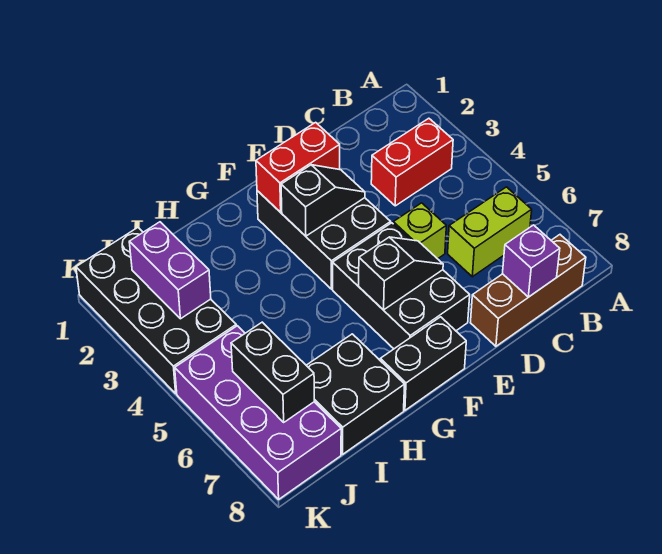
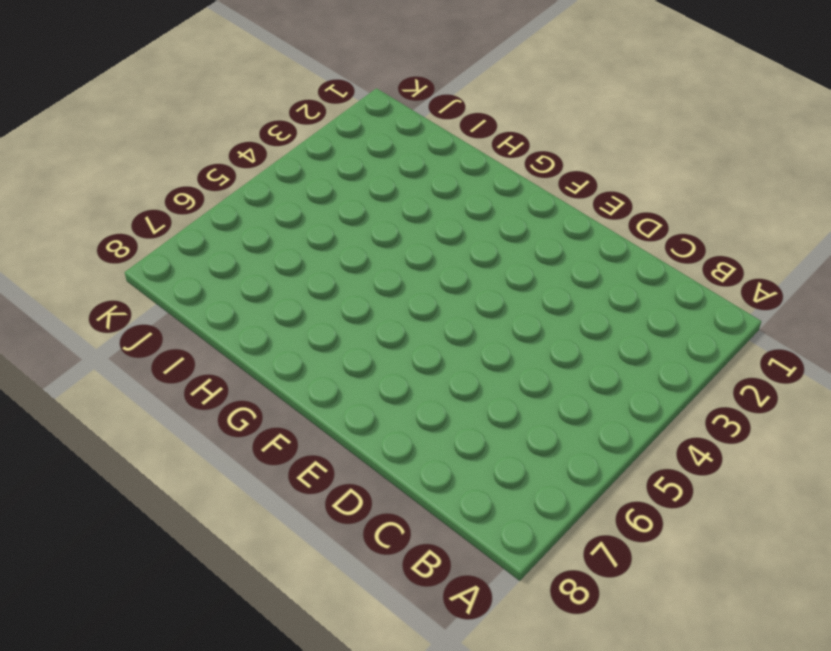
none -> red 1x2 brick [371,118,453,206]
none -> lime 1x2 brick [448,187,532,277]
none -> brown 1x3 brick [470,235,586,346]

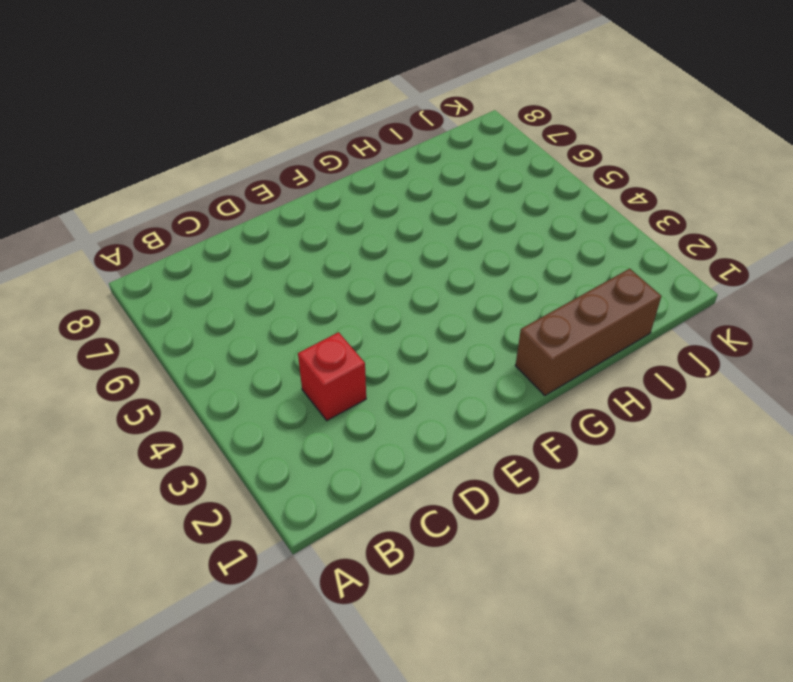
red 1x1 brick [298,332,366,420] -> red 1x2 brick [371,118,453,206]
brown 1x3 brick [516,269,661,396] -> brown 1x3 brick moved to [470,235,586,346]
none -> lime 1x2 brick [448,187,532,277]
none -> lime 1x1 brick [393,203,446,259]
none -> black 2x3 brick [257,191,391,289]

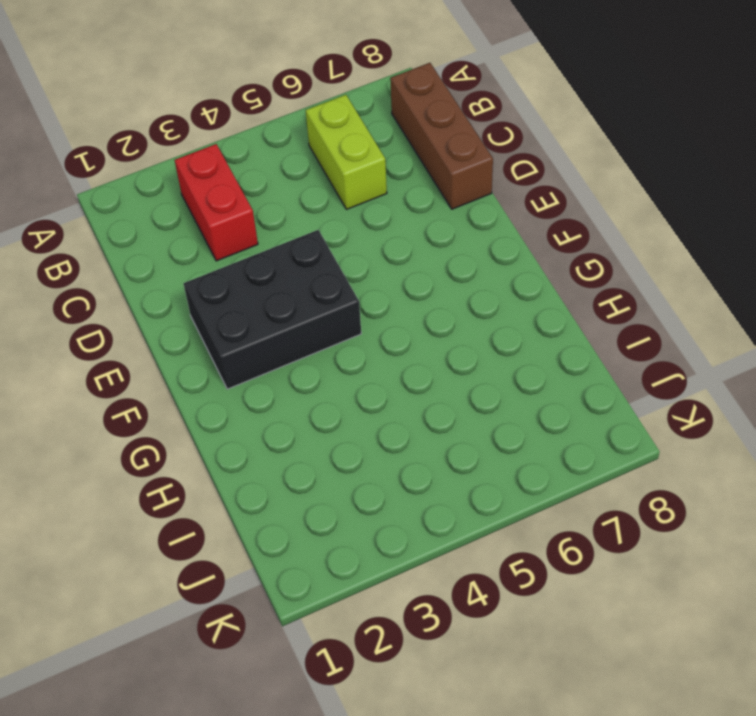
none -> lime 1x1 brick [393,203,446,259]
none -> black 2x3 brick [333,223,470,349]
none -> black 1x2 brick [380,317,466,410]

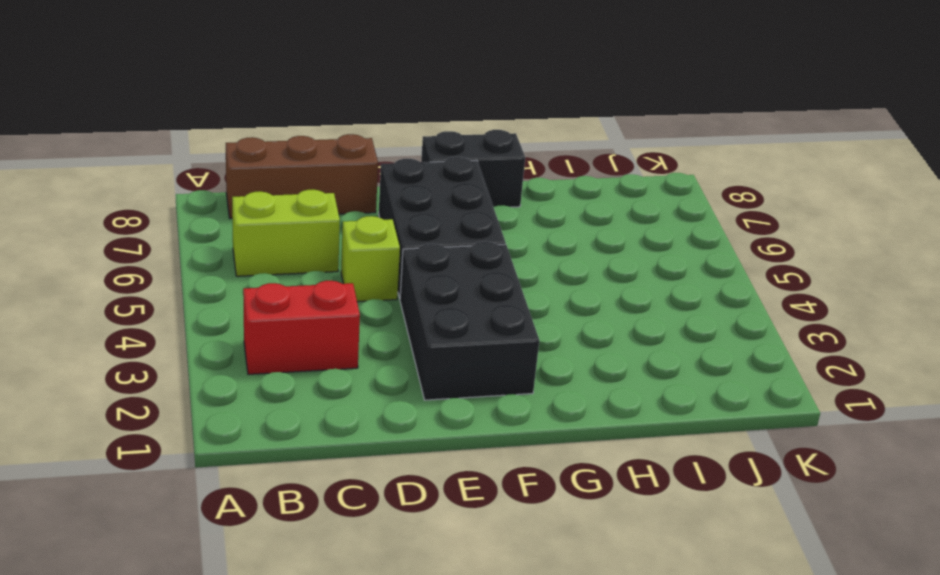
none -> black 2x2 brick [306,334,405,454]
none -> black 2x4 brick [76,228,236,394]
none -> purple 2x4 brick [175,326,341,499]

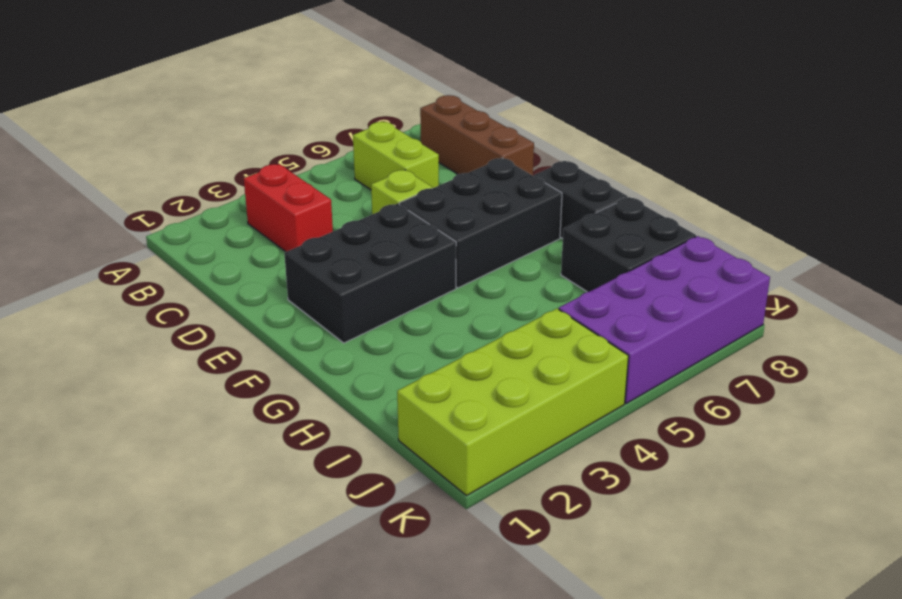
lime 2x4 brick [397,309,629,495] -> black 2x4 brick [76,228,236,394]
none -> purple 1x1 brick [503,225,560,297]
none -> red 1x2 brick [256,122,340,212]
none -> black 1x2 slope [281,165,365,236]

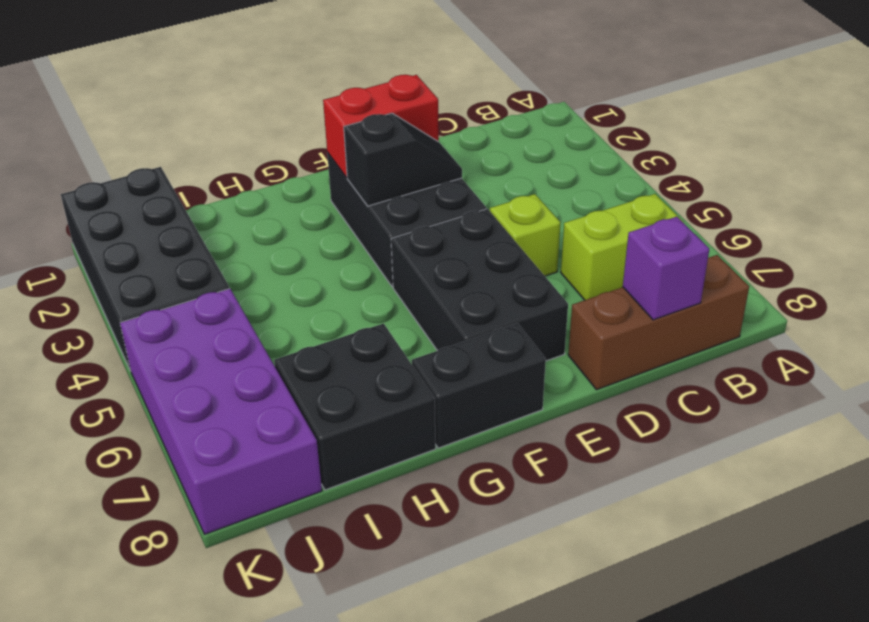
none -> red 1x2 brick [371,118,453,206]
none -> black 1x2 slope [359,237,443,310]
none -> purple 1x2 brick [129,222,211,319]

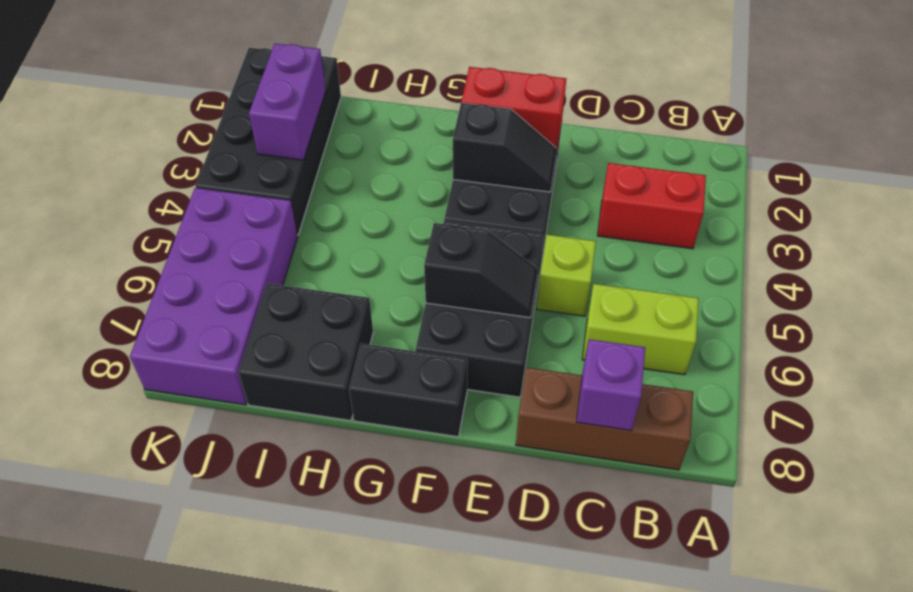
none -> black 1x2 brick [231,322,314,422]

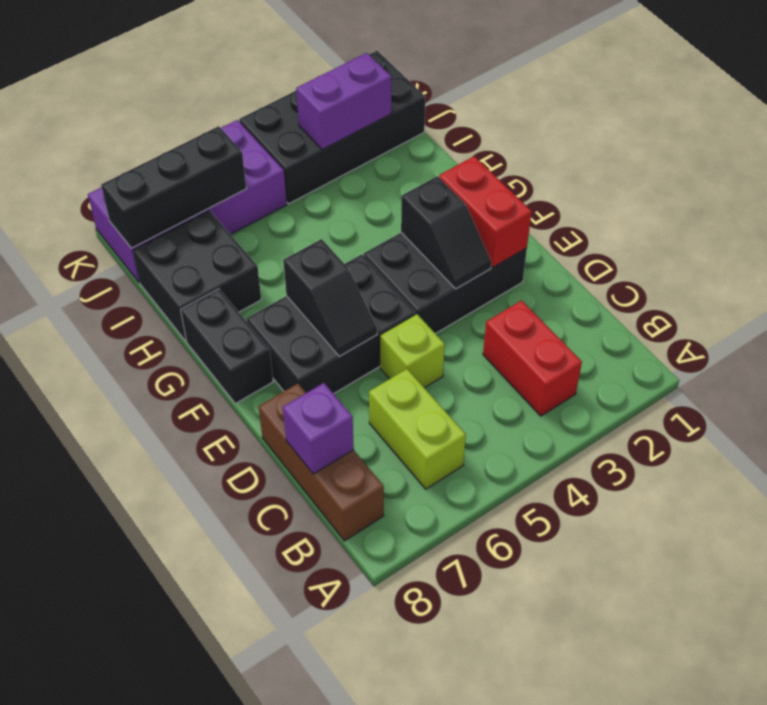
black 1x3 brick [101,126,246,248] -> black 1x2 brick [231,322,314,422]

